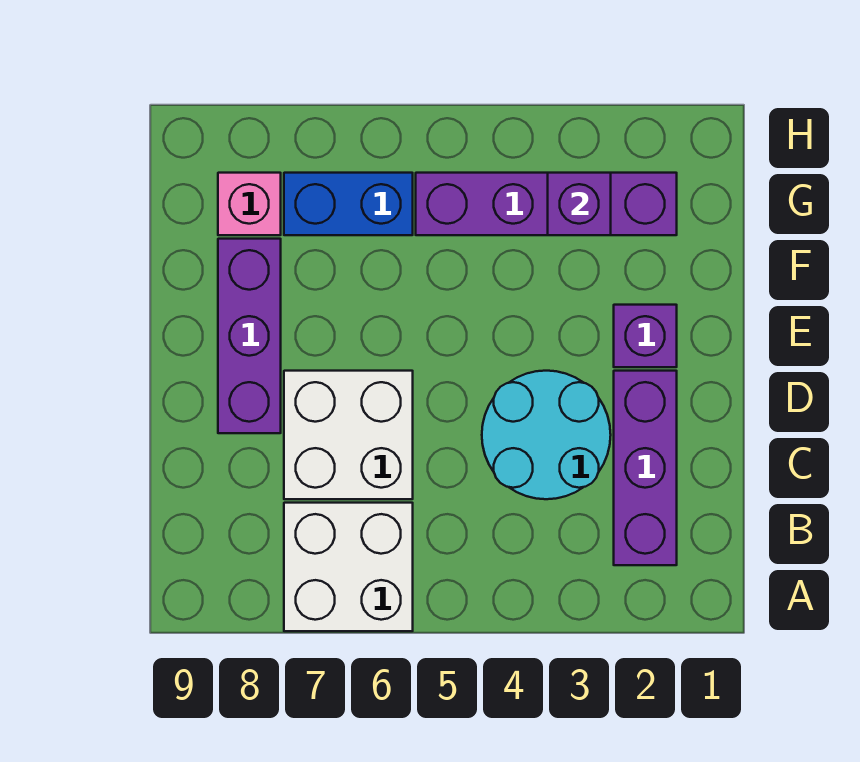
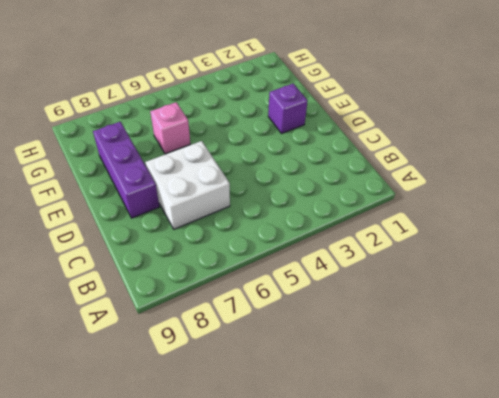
pink 1x1 brick [150,102,190,154] -> pink 1x1 brick moved to [218,173,281,235]
none -> white 2x2 brick [284,503,413,631]
none -> purple 1x3 brick [614,371,677,565]

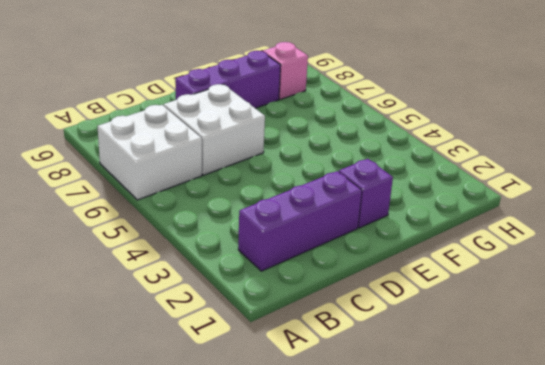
none -> cyan 2x2 round brick [482,371,611,499]
none -> purple 1x4 brick [416,173,677,235]

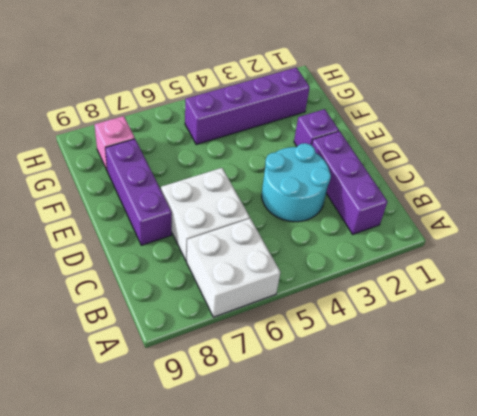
none -> blue 1x2 brick [284,173,413,235]
none -> purple 1x1 brick [548,173,611,235]

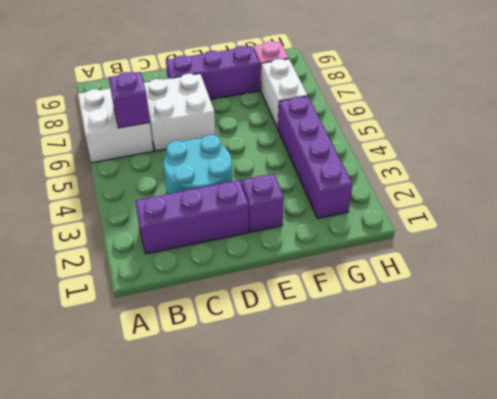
purple 1x1 brick [109,72,150,128] -> purple 1x1 brick moved to [548,173,611,235]
white 1x2 brick [261,59,308,129] -> blue 1x2 brick [284,173,413,235]

